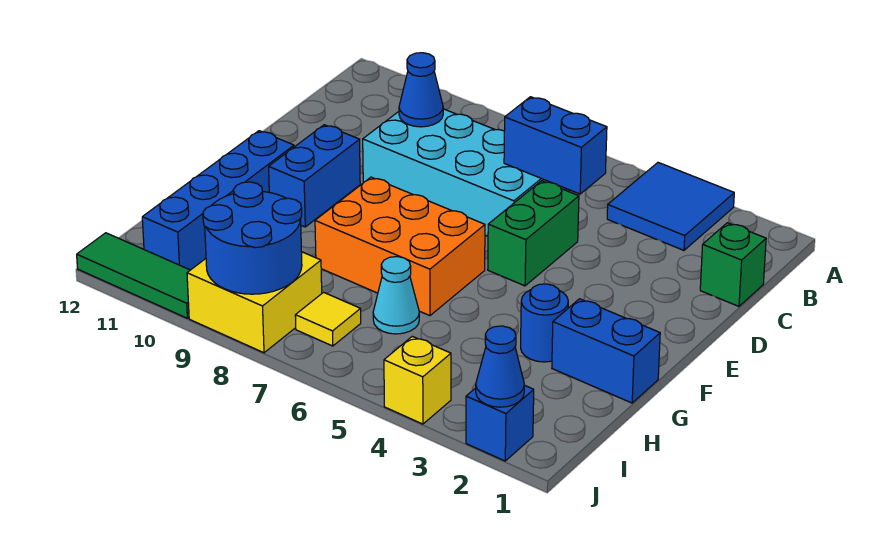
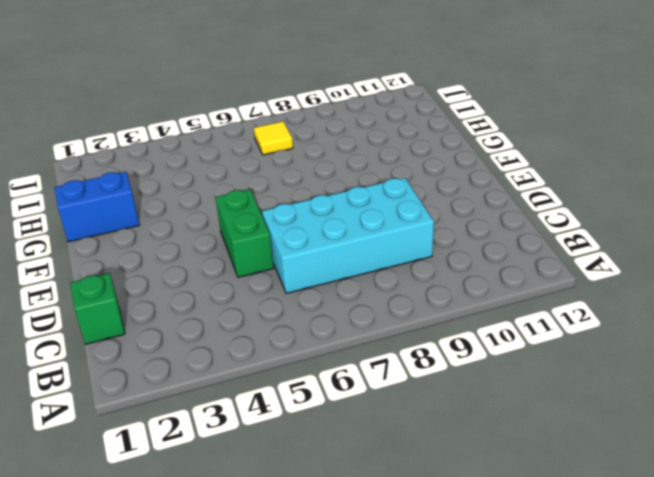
none -> blue 2x2 tile [607,163,734,250]
none -> blue 1x2 brick [269,125,360,227]
none -> orange 2x3 brick [315,177,485,316]

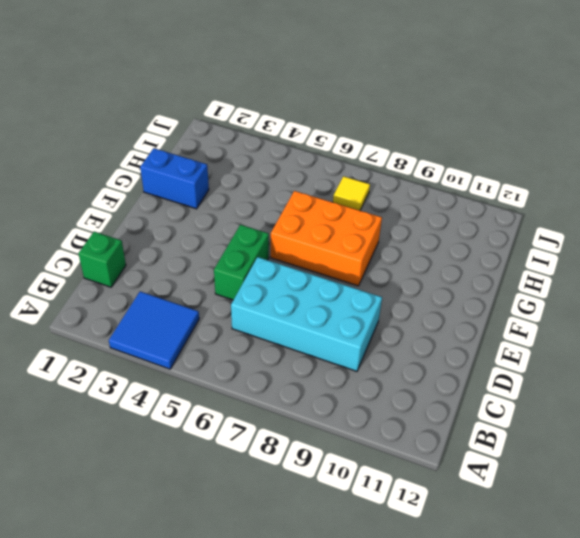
none -> blue 1x2 brick [269,125,360,227]
none -> blue 1x4 brick [142,131,294,270]
none -> blue 1x1 round brick [521,284,568,362]

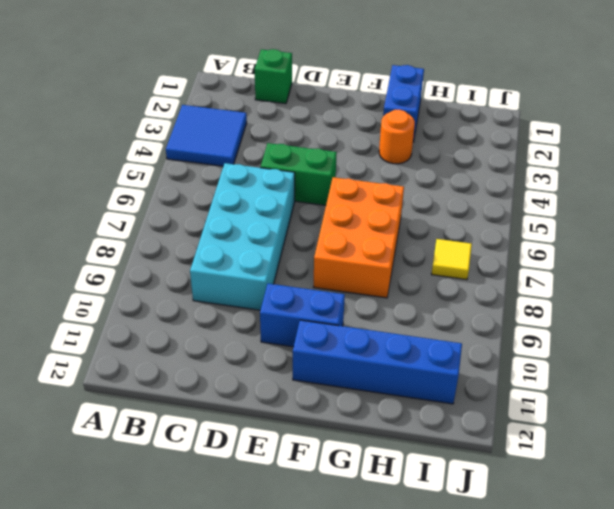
orange 1x1 round brick [379,110,415,164] -> blue 1x1 round brick [521,284,568,362]
none -> cyan 1x1 cone [373,257,419,334]
none -> yellow 2x2 brick [187,252,322,353]
none -> blue 1x1 brick [466,385,534,461]

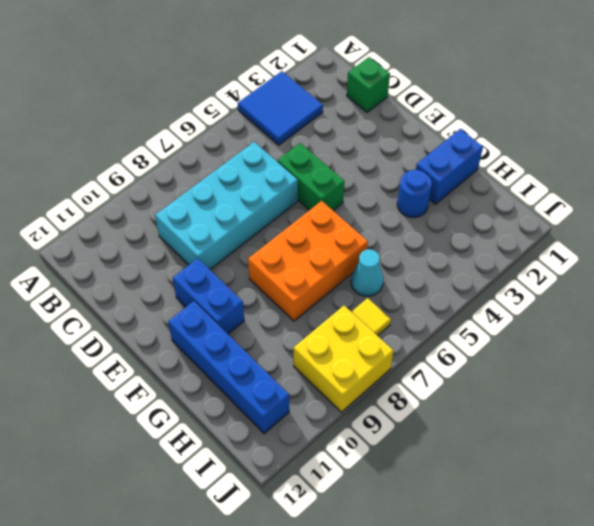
none -> blue 1x1 brick [466,385,534,461]
none -> yellow 1x1 brick [384,336,451,424]
none -> green 1x3 tile [77,233,190,318]

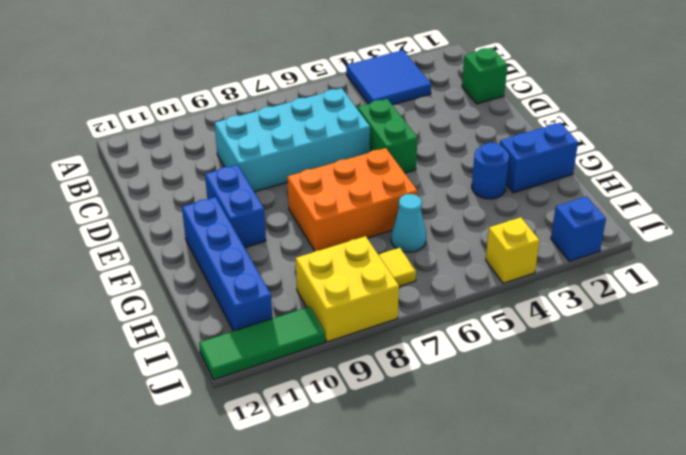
none -> blue 1x2 brick [504,97,607,194]
none -> blue 1x1 cone [399,53,443,127]
none -> blue 2x2 round brick [203,182,302,294]

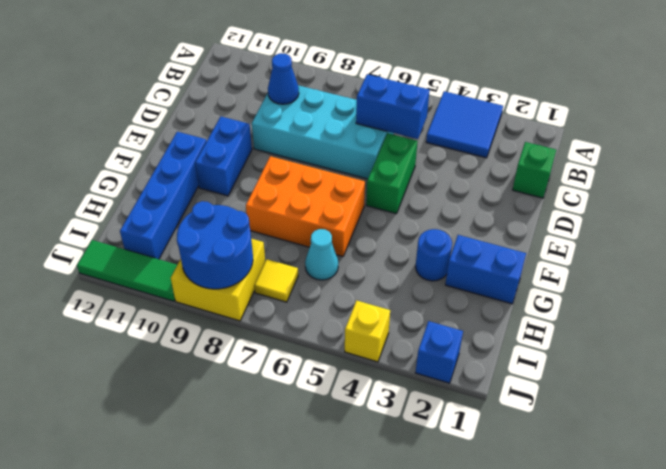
none -> blue 1x1 cone [476,326,524,407]

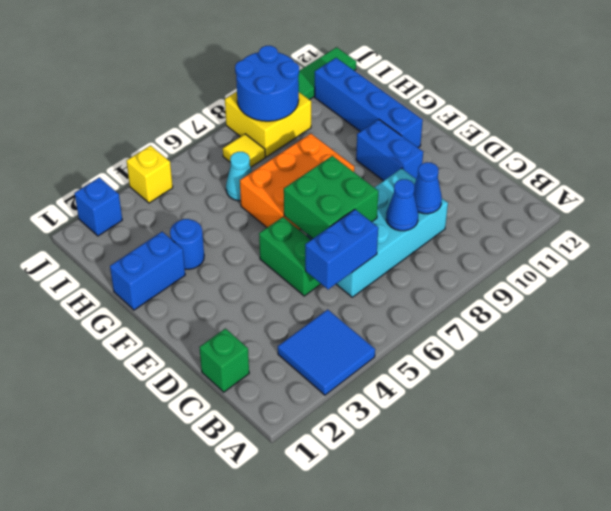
blue 1x1 cone [386,179,418,231] -> blue 1x1 cone moved to [476,326,524,407]
green 2x2 brick [284,156,379,239] -> none

